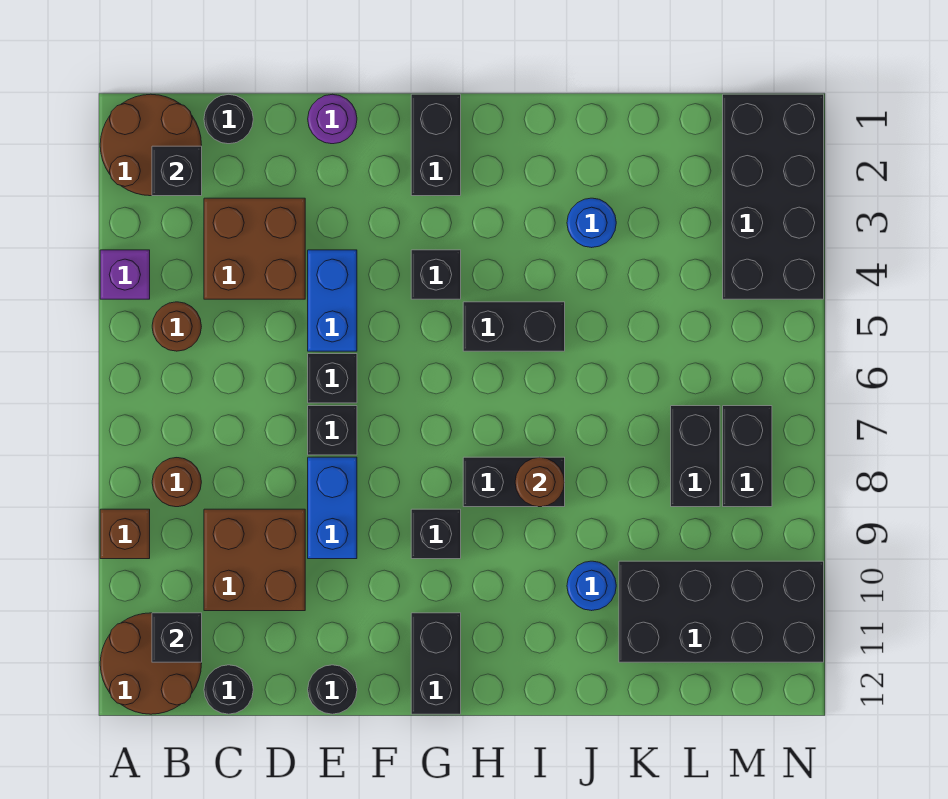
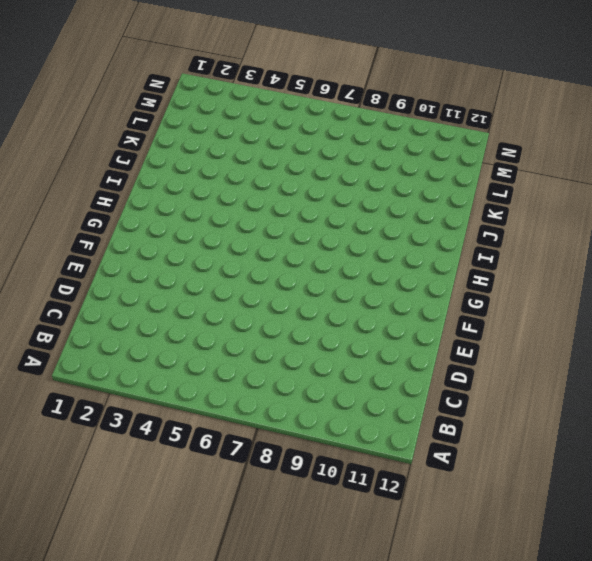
none -> brown 2x2 round brick [100,94,201,196]
none -> purple 1x1 brick [100,250,150,299]
none -> brown 1x1 brick [100,509,150,559]
none -> brown 2x2 round brick [100,613,202,714]

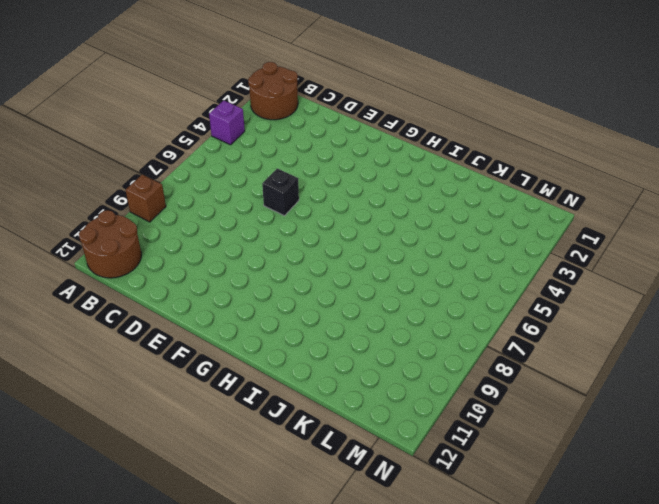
none -> brown 1x1 round brick [152,302,201,351]
none -> brown 1x1 round brick [152,458,201,507]
none -> black 1x1 round brick [204,94,253,144]
none -> brown 2x2 brick [204,198,305,299]

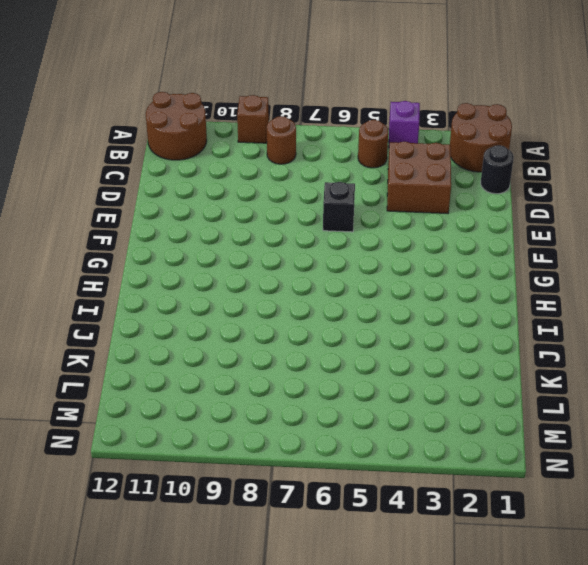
none -> brown 2x2 brick [204,509,305,611]
none -> black 1x1 round brick [204,665,253,714]
none -> purple 1x1 round brick [308,94,357,144]
none -> blue 1x2 brick [308,250,357,351]

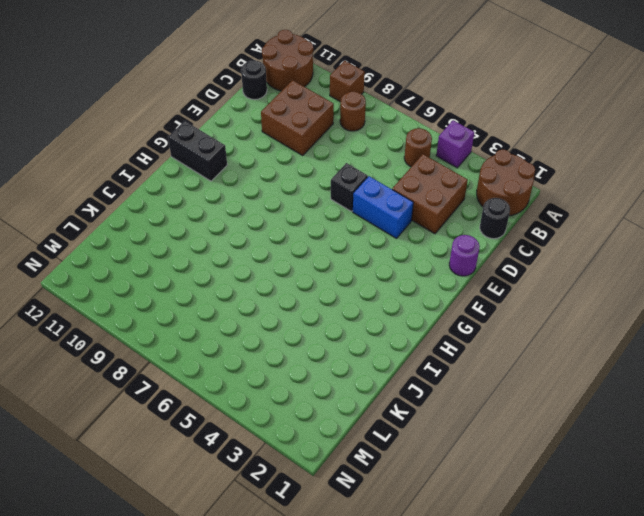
none -> black 1x1 brick [308,406,357,455]
none -> blue 1x2 brick [308,457,357,559]
none -> black 1x1 round brick [308,665,357,714]
none -> black 1x2 brick [411,94,461,196]

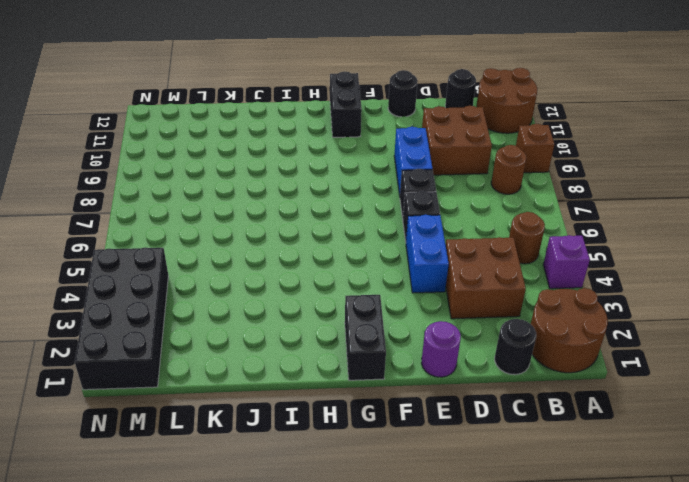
none -> black 1x1 brick [411,250,461,299]
none -> black 1x1 brick [411,509,461,559]
none -> black 1x2 brick [463,302,565,351]
none -> black 1x2 brick [463,457,565,507]

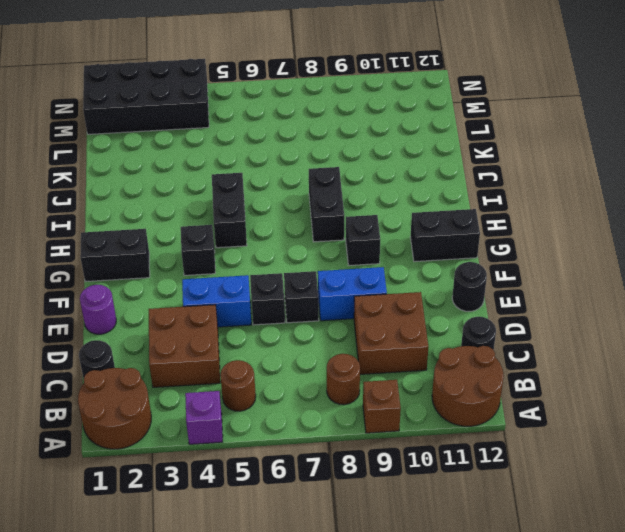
none -> blue 1x1 round brick [567,198,616,248]
none -> blue 1x1 round brick [567,561,616,611]
none -> black 2x4 brick [619,561,824,662]
none -> black 1x2 brick [671,406,720,507]

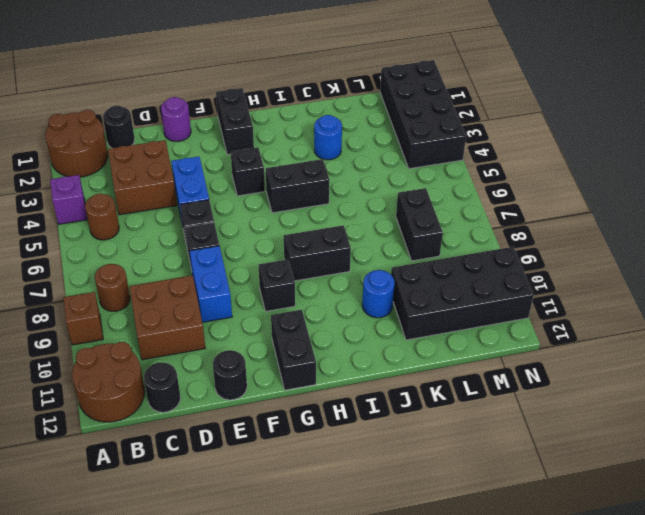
none -> black 1x2 brick [723,406,772,507]
none -> black 1x1 brick [152,146,202,196]
none -> black 1x1 brick [152,613,202,662]
none -> brown 1x1 round brick [515,457,565,507]

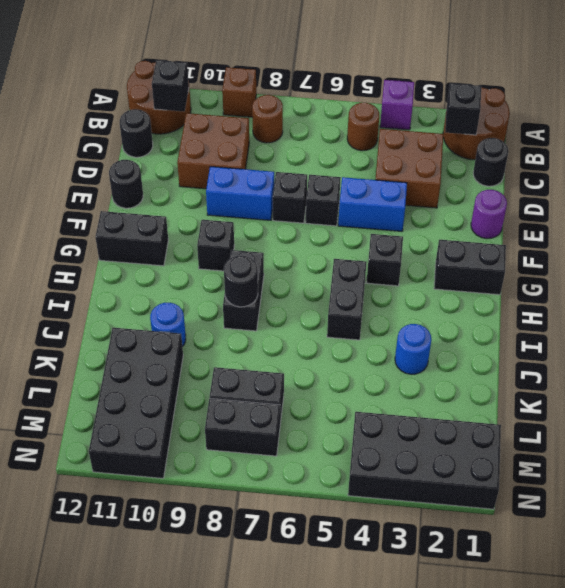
black 1x1 round brick [224,256,258,307] -> brown 1x1 round brick [515,457,565,507]

